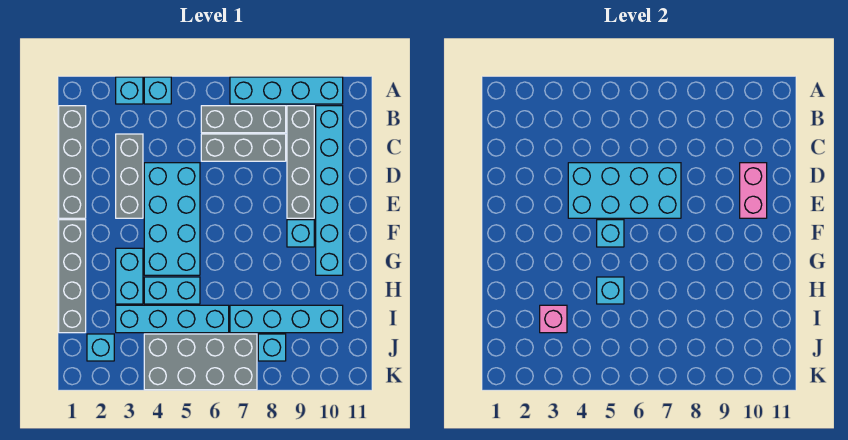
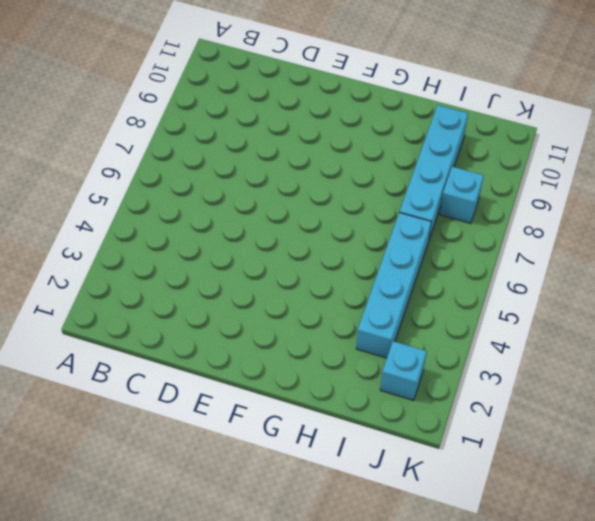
none -> cyan 1x1 brick [116,77,143,104]
none -> cyan 1x1 brick [144,77,171,104]
none -> cyan 1x4 brick [230,77,343,104]

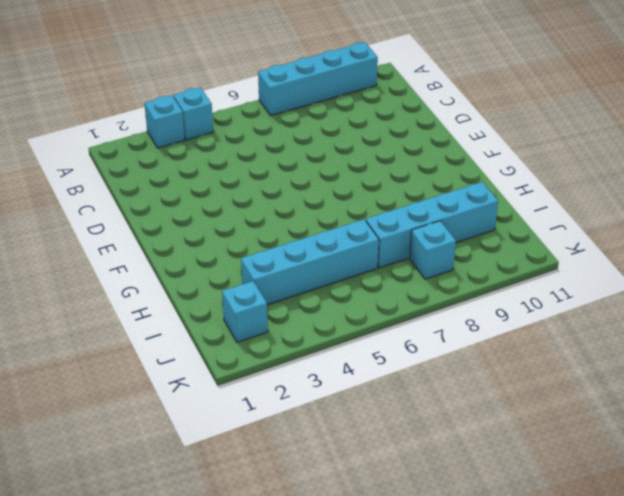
none -> grey 1x4 brick [59,106,86,218]
none -> grey 1x3 brick [201,106,286,133]
none -> grey 1x4 brick [287,106,314,218]

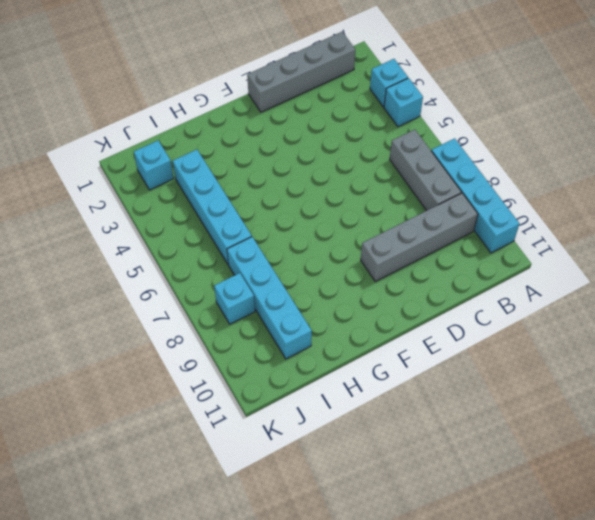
none -> cyan 1x6 brick [316,106,343,275]
none -> grey 1x3 brick [116,134,143,218]
none -> grey 1x3 brick [201,134,286,161]

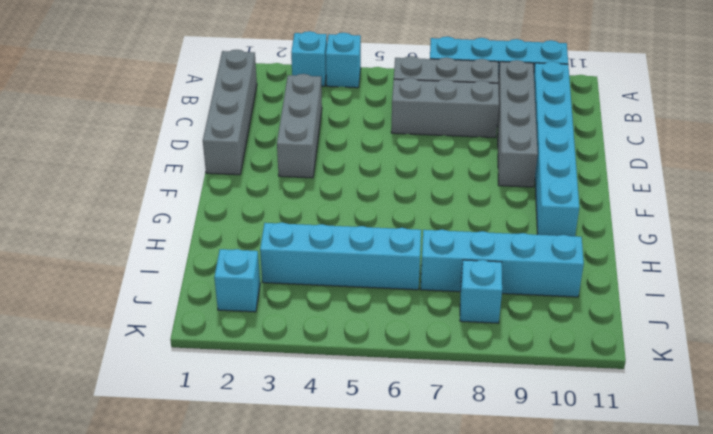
none -> cyan 2x4 brick [144,163,200,275]
none -> grey 1x4 brick [59,220,86,333]
none -> cyan 1x1 brick [287,220,314,247]

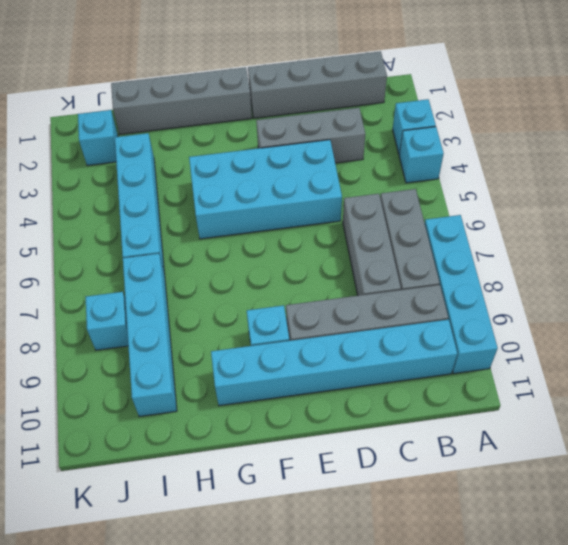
none -> cyan 1x2 brick [116,248,143,304]
none -> cyan 1x2 brick [144,277,200,304]
none -> grey 2x4 brick [144,334,257,390]

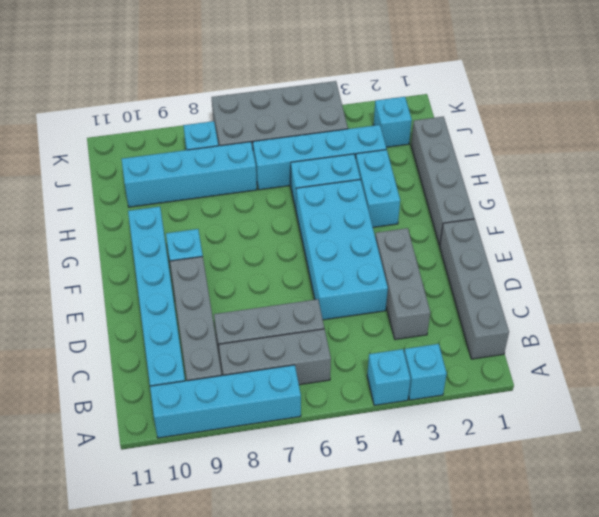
none -> cyan 2x4 brick [568,163,681,218]
none -> pink 1x2 brick [740,163,767,218]
none -> cyan 1x1 brick [597,220,624,247]

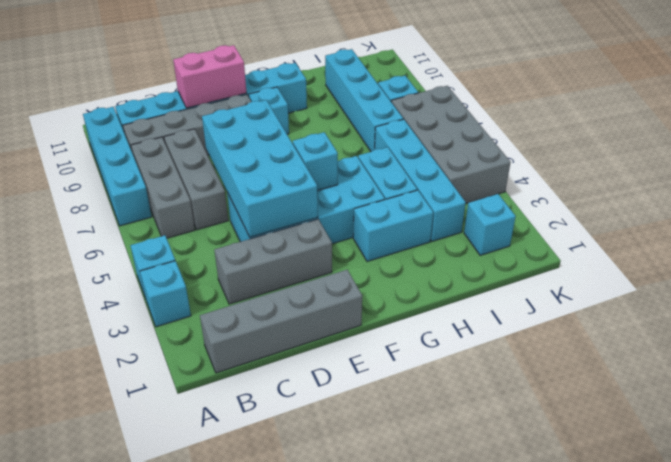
none -> grey 1x4 brick [59,220,86,333]
none -> cyan 1x1 brick [597,277,624,304]
none -> pink 1x1 brick [540,305,567,333]

